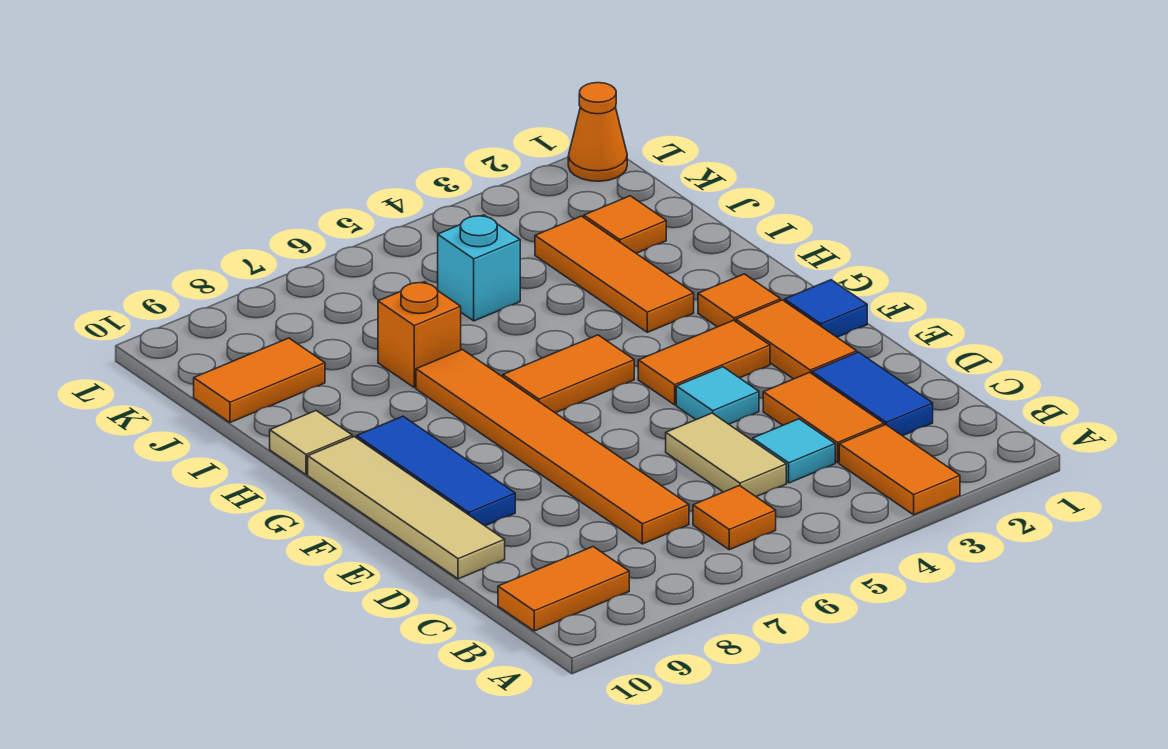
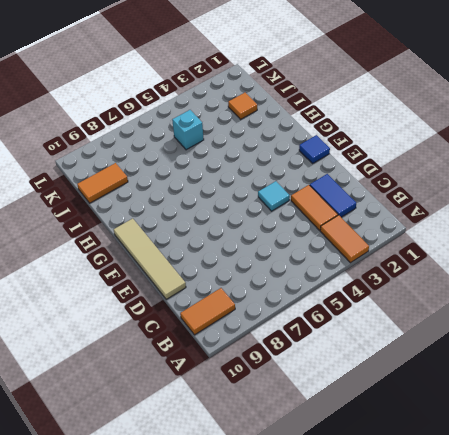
none -> orange 1x1 tile [693,486,776,550]
none -> cyan 1x1 tile [753,419,835,483]
none -> tan 1x2 tile [666,413,786,497]

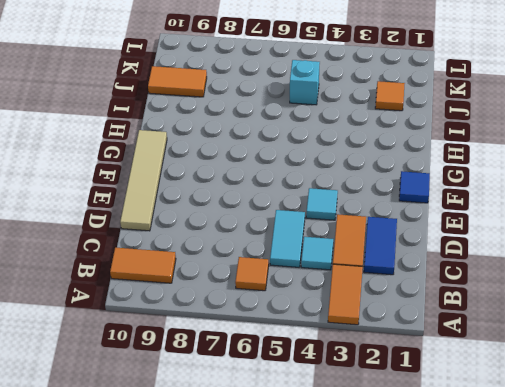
cyan 1x2 tile [270,210,305,267] -> tan 1x2 tile [666,413,786,497]
none -> orange 1x6 tile [416,350,689,544]
none -> orange 1x2 tile [736,300,857,379]
none -> blue 1x3 tile [357,416,515,526]

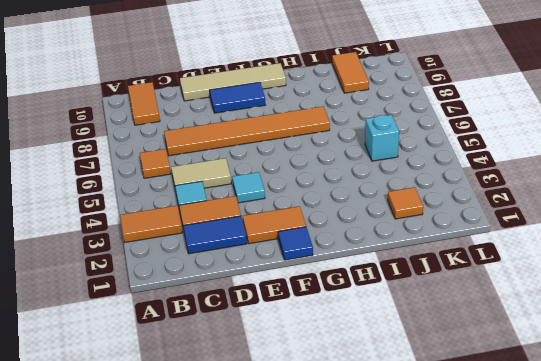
blue 1x2 tile [210,82,265,113] -> blue 1x3 tile [357,416,515,526]
none -> orange 1x2 tile [638,320,770,405]
none -> orange 1x1 tile [698,274,781,327]
none -> orange 1x2 tile [503,335,634,413]

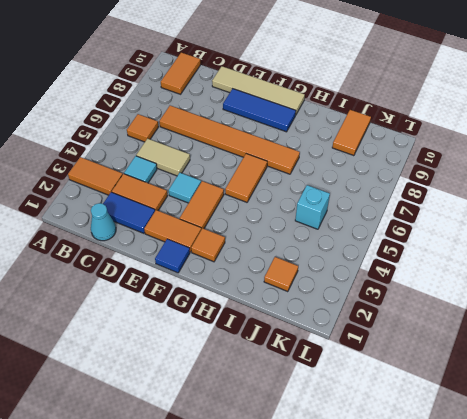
cyan 1x1 cone [91,203,116,241] -> none
none -> orange 1x3 tile [535,216,694,332]
none -> tan 1x1 tile [270,411,352,475]
none -> orange 1x1 brick [378,282,461,388]

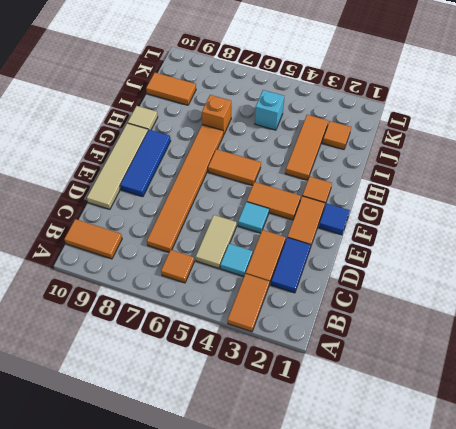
none -> orange 1x1 cone [568,83,627,181]

